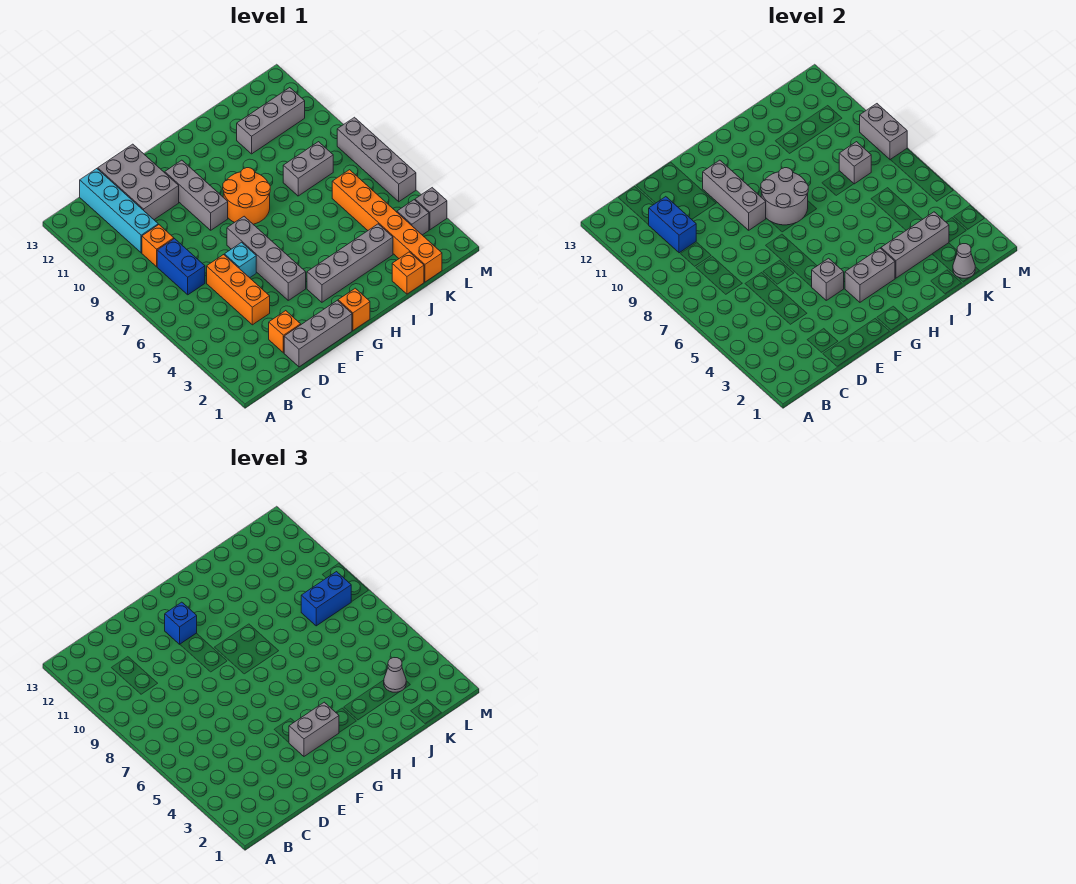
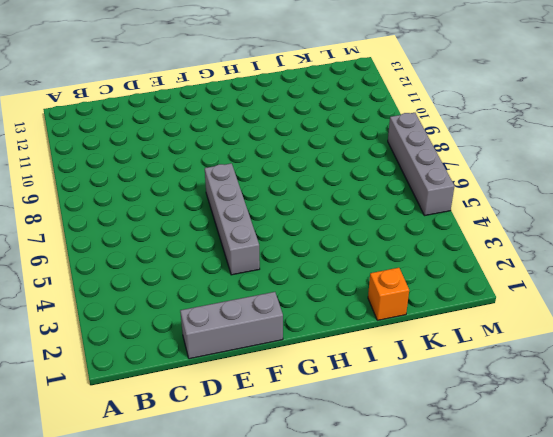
none -> blue 1x2 brick [157,239,205,295]
none -> orange 1x1 brick [142,225,174,267]
none -> cyan 1x4 brick [80,169,158,253]
none -> orange 1x1 brick [269,311,301,353]

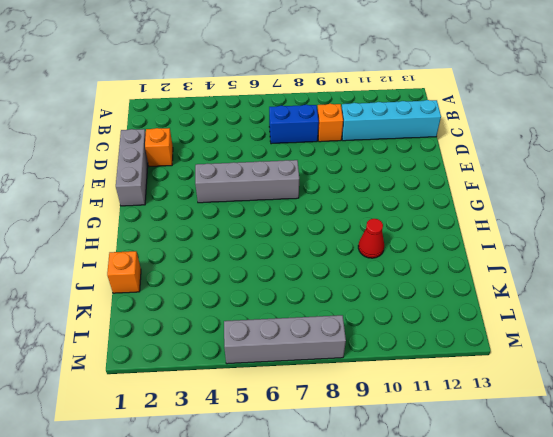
red 1x1 cone [358,219,384,258] -> none
none -> orange 1x3 brick [207,255,270,325]
none -> grey 2x3 brick [98,144,179,220]
none -> cyan 1x1 brick [225,242,256,278]
none -> grey 1x3 brick [165,160,228,230]

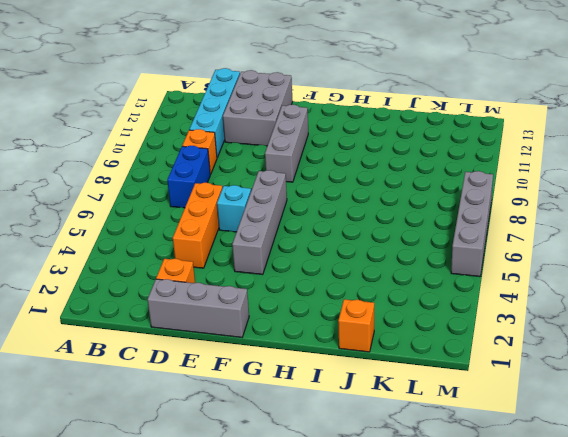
none -> orange 1x1 brick [338,288,370,330]
none -> grey 1x4 brick [307,224,393,302]
none -> orange 2x2 round brick [223,168,270,224]
none -> grey 1x2 brick [283,142,333,196]

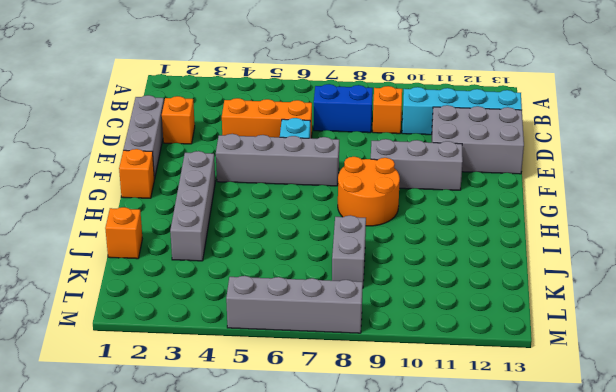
none -> grey 1x3 brick [237,88,305,154]
none -> orange 1x6 brick [332,170,442,282]
none -> grey 1x1 brick [397,200,429,235]
none -> grey 1x1 brick [415,188,447,230]

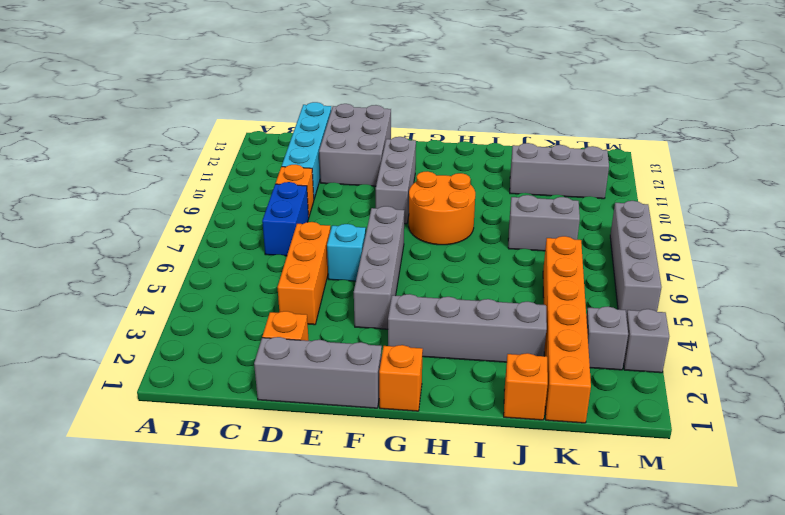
none -> blue 1x2 brick [649,197,696,253]
none -> grey 1x1 brick [812,258,844,300]
none -> grey 1x3 brick [703,160,766,230]
none -> grey 1x2 brick [845,248,895,302]

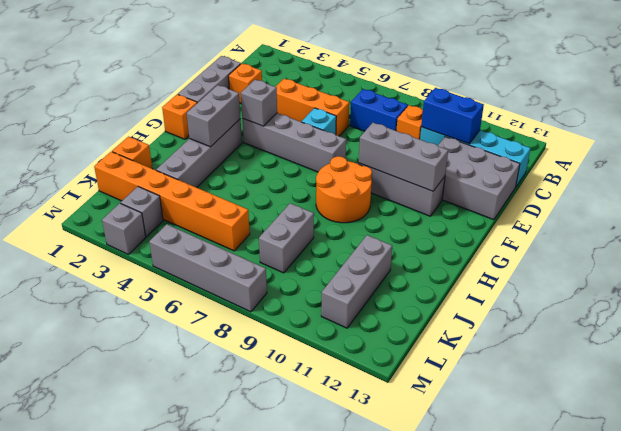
none -> grey 2x2 round brick [761,168,808,225]
none -> grey 1x3 brick [881,212,949,278]
none -> grey 1x1 cone [953,244,975,278]
none -> grey 1x1 brick [839,142,871,184]

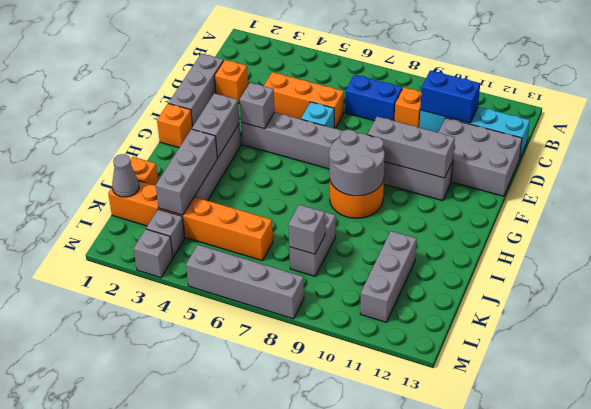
none -> grey 1x2 brick [860,104,907,160]
none -> grey 1x2 brick [289,702,339,756]
none -> blue 1x1 brick [165,602,197,644]
none -> grey 1x1 cone [384,658,406,692]

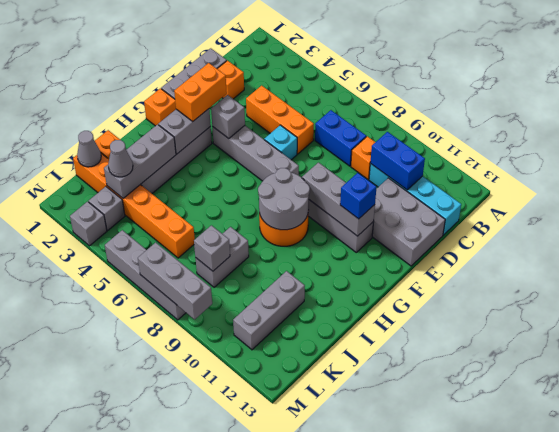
orange 1x2 brick [174,63,227,121] -> grey 1x2 brick [289,702,339,756]
grey 1x3 brick [138,242,212,319] -> grey 1x2 brick [860,104,907,160]
none -> blue 1x2 brick [301,572,351,626]

